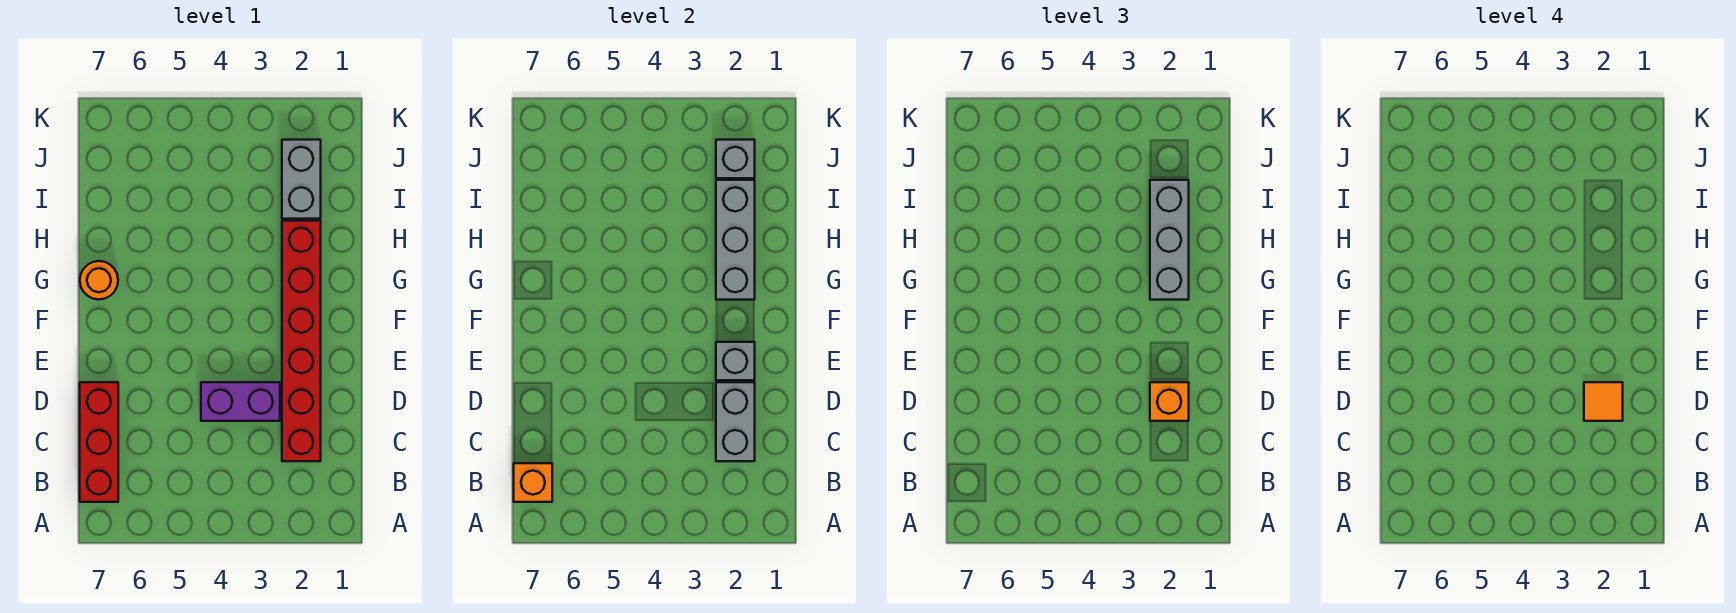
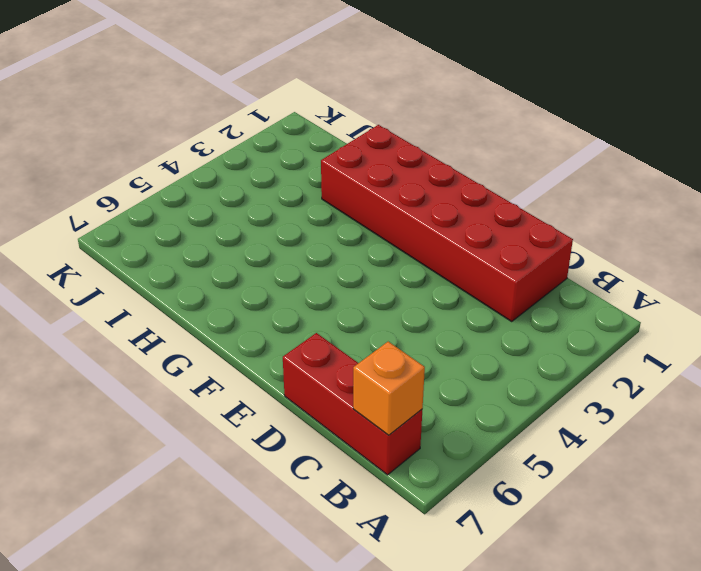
red 2x6 brick [321,125,573,321] -> red 1x6 brick [282,221,321,461]
none -> purple 1x2 brick [201,382,280,421]
none -> orange 1x1 round brick [80,261,118,299]
none -> grey 1x2 brick [282,140,321,219]

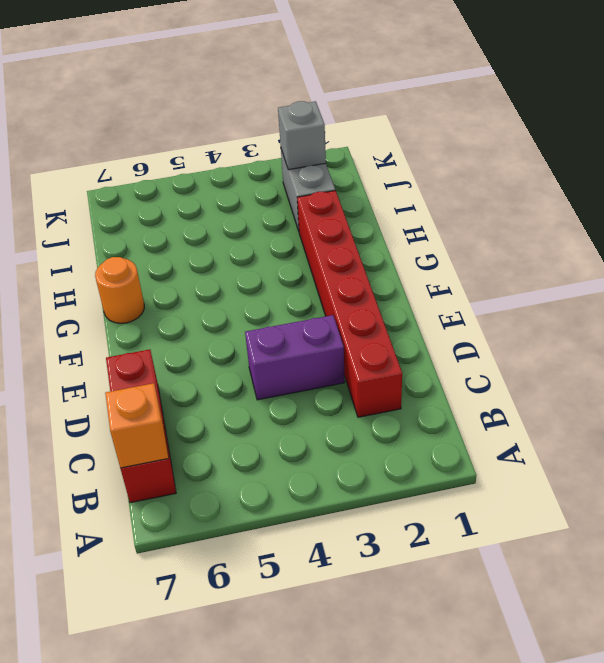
none -> grey 1x2 brick [716,382,755,461]
none -> grey 1x1 brick [716,342,755,380]
none -> grey 1x3 brick [716,180,755,300]

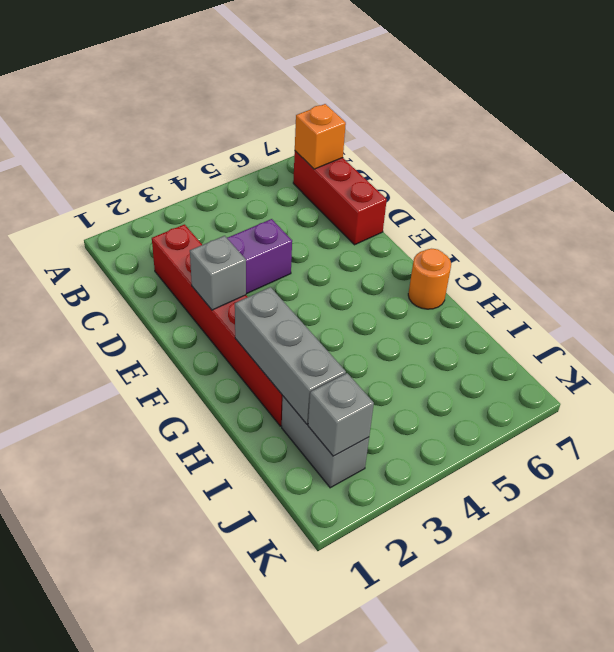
none -> grey 1x2 brick [716,382,755,461]
none -> orange 1x1 brick [1150,382,1189,421]
none -> grey 1x3 brick [1150,180,1189,300]

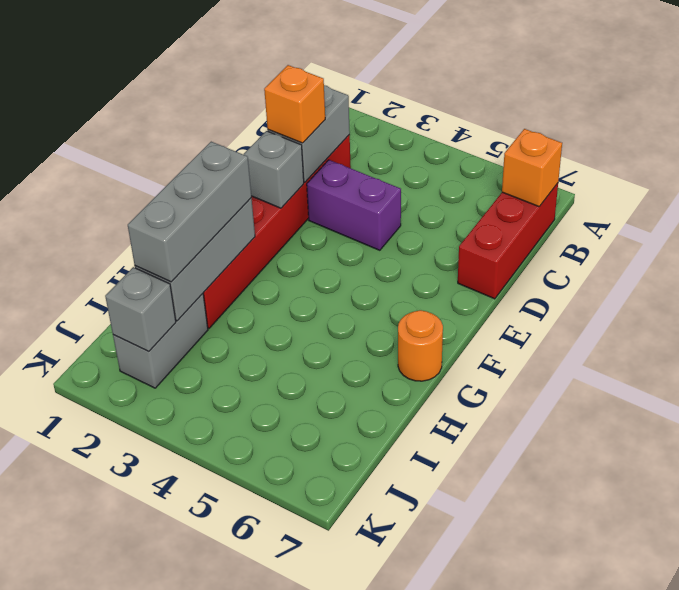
none -> orange 1x1 tile [1584,382,1623,421]

